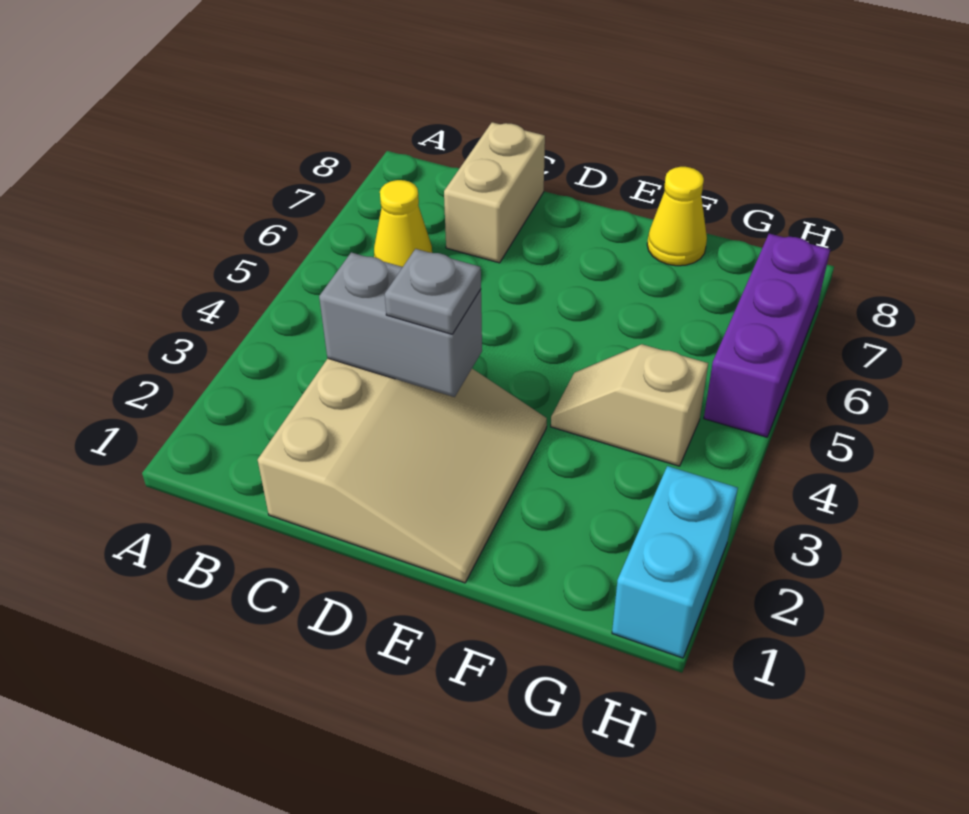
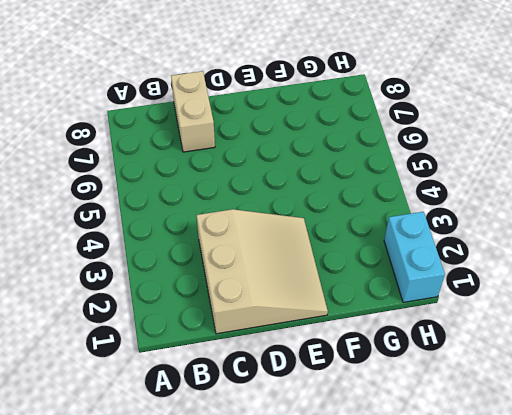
none -> yellow 1x1 cone [374,180,432,267]
none -> tan 1x2 slope [551,344,708,466]

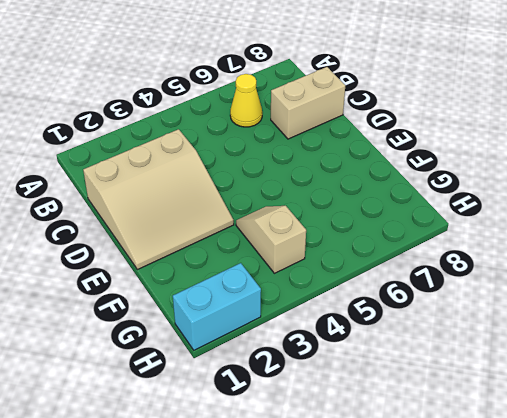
none -> yellow 1x1 cone [647,167,707,266]
none -> purple 1x3 brick [704,234,830,437]

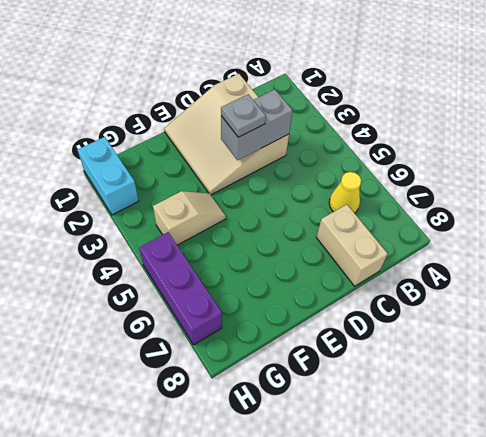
none -> yellow 1x1 cone [647,167,707,266]

